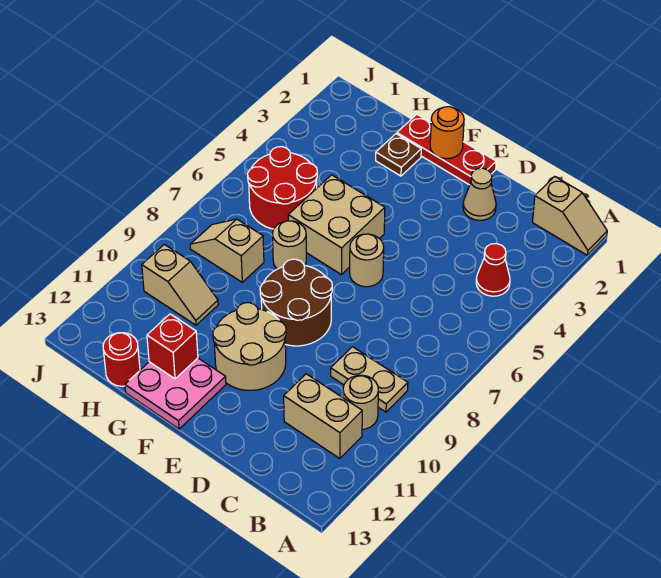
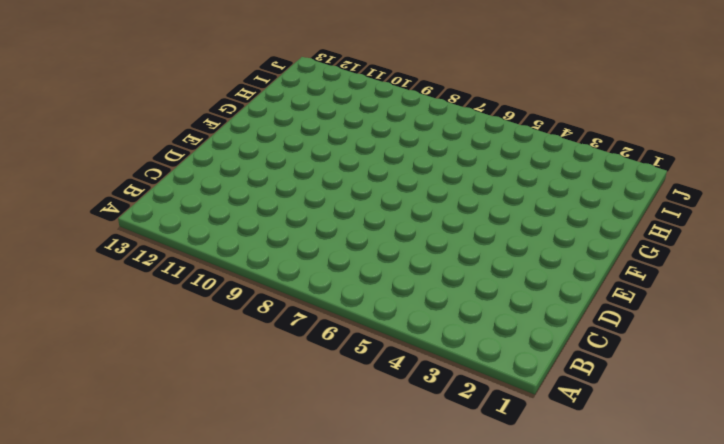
none -> tan 1x2 slope [533,176,607,255]
none -> red 1x1 cone [476,244,510,296]
none -> tan 1x2 plate [331,347,408,412]

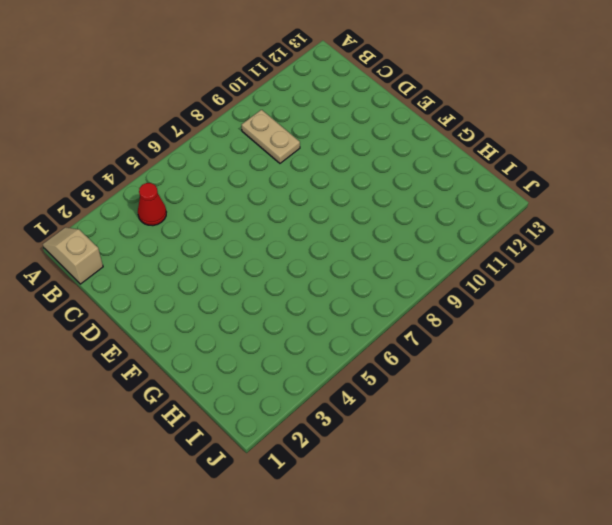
none -> tan 1x1 round brick [343,375,378,429]
none -> tan 1x2 brick [284,374,362,458]
none -> tan 1x1 cone [463,168,496,220]

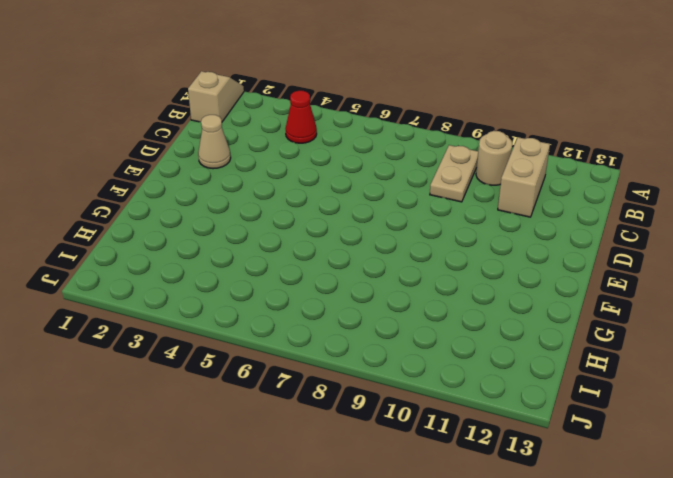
none -> red 1x3 plate [397,114,496,185]
none -> tan 1x1 round brick [350,234,384,287]
none -> brown 2x2 round brick [260,259,332,346]

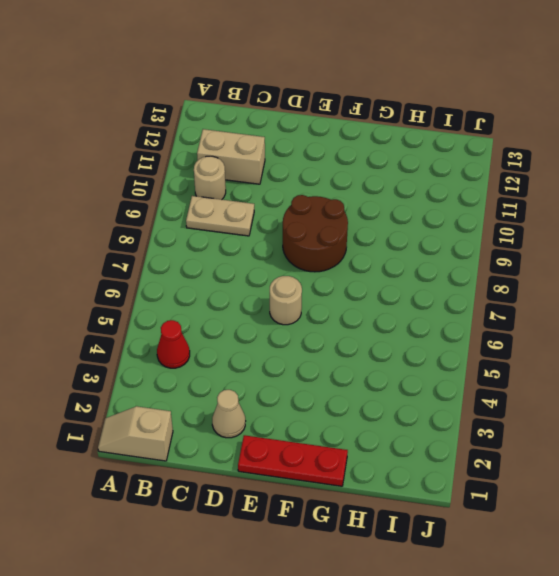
none -> tan 2x2 round brick [213,303,286,390]
none -> tan 2x2 brick [288,175,385,275]
none -> pink 2x2 plate [125,358,226,429]

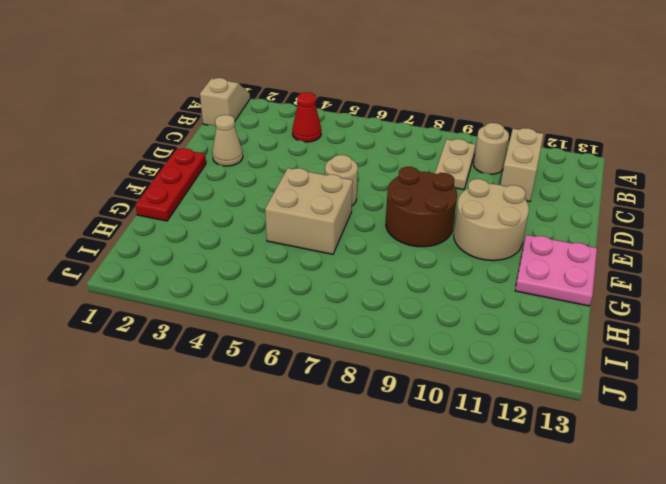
none -> brown 1x1 plate [376,134,421,176]
none -> tan 1x1 round brick [273,221,306,269]
none -> red 2x2 round brick [248,147,317,229]

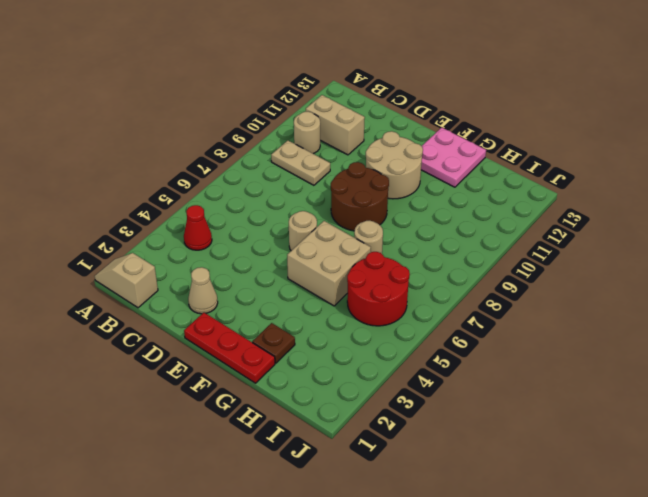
none -> tan 1x2 slope [190,219,264,282]
none -> tan 1x2 slope [142,244,218,325]
none -> red 1x1 round brick [103,333,140,386]

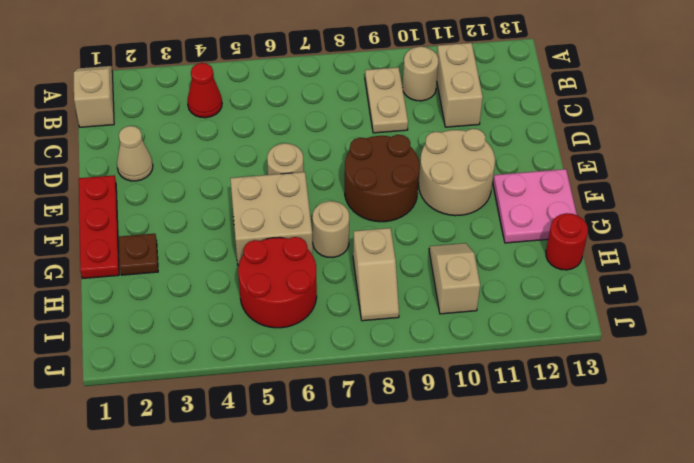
none -> orange 1x1 round brick [430,107,464,159]
none -> red 1x1 brick [147,314,198,379]

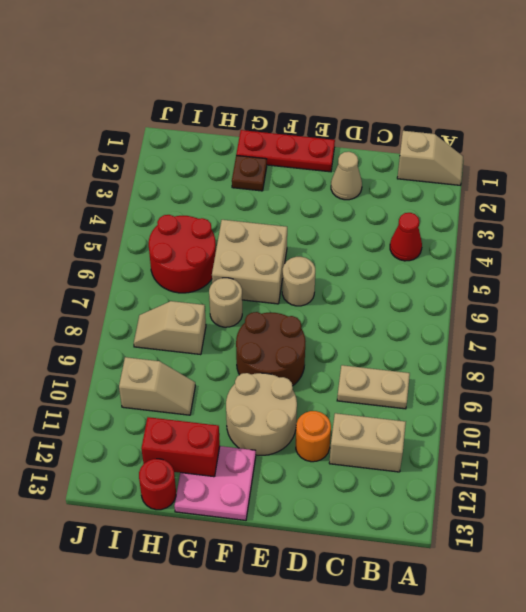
orange 1x1 round brick [296,411,331,462] -> orange 1x1 round brick moved to [430,107,464,159]
red 1x2 brick [141,417,220,477] -> red 1x1 brick [147,314,198,379]
none -> tan 1x1 round brick [343,375,378,429]

